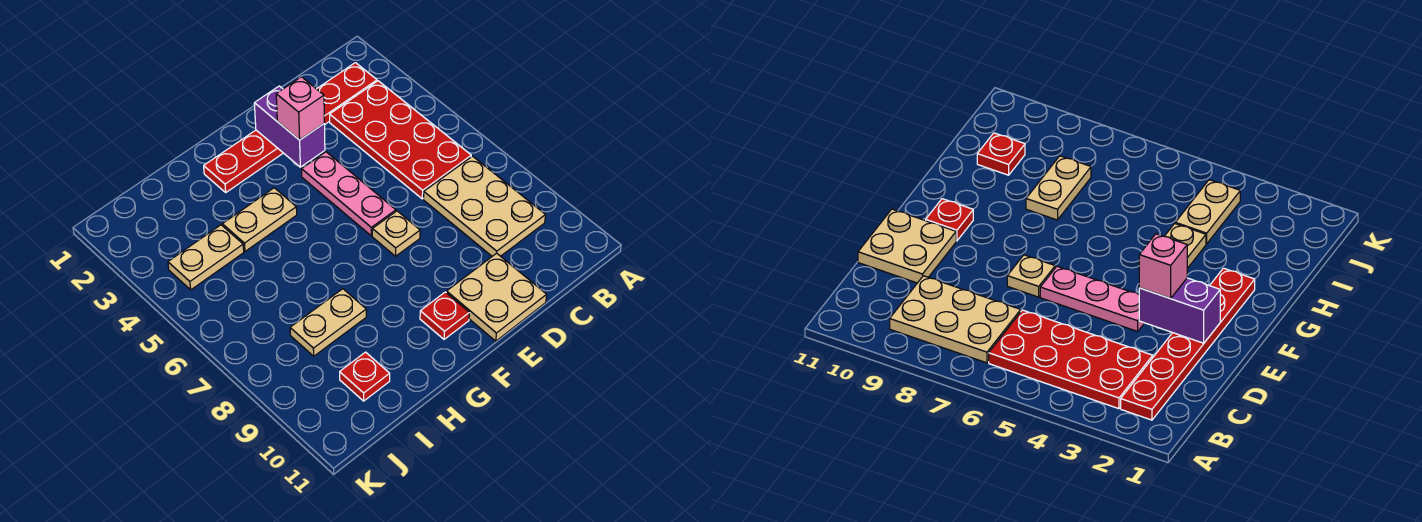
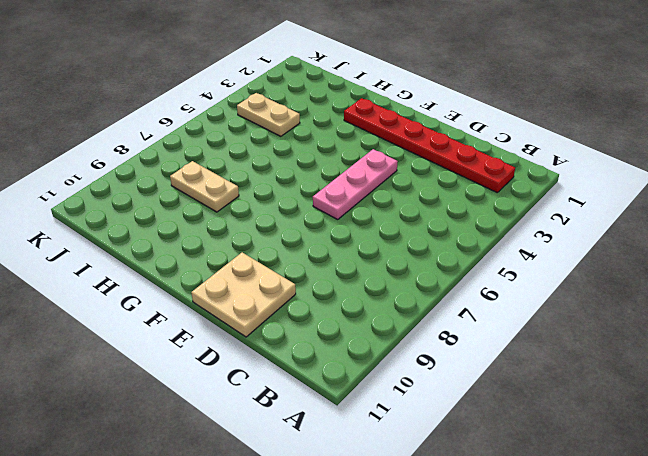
none -> red 2x4 plate [330,81,471,199]
none -> tan 2x3 plate [423,156,545,256]
none -> tan 1x1 plate [372,211,420,256]

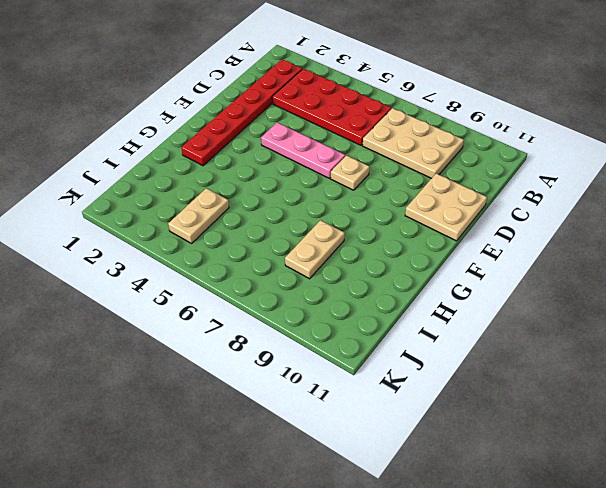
none -> red 1x1 plate [420,292,469,339]
none -> tan 1x2 plate [222,188,297,251]
none -> red 1x1 plate [340,352,390,401]

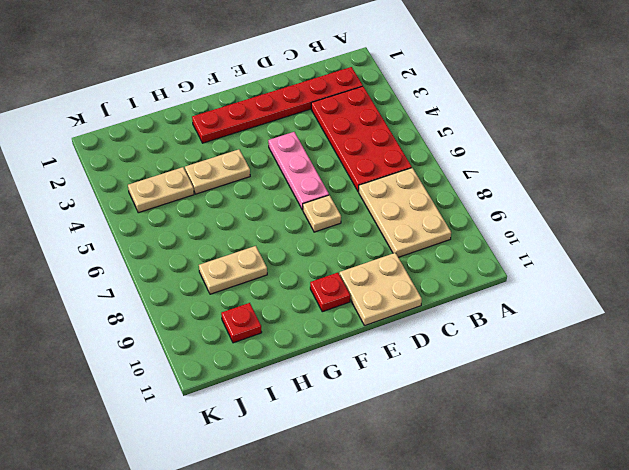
none -> purple 1x2 brick [254,86,325,167]
none -> pink 1x1 brick [276,77,324,140]

